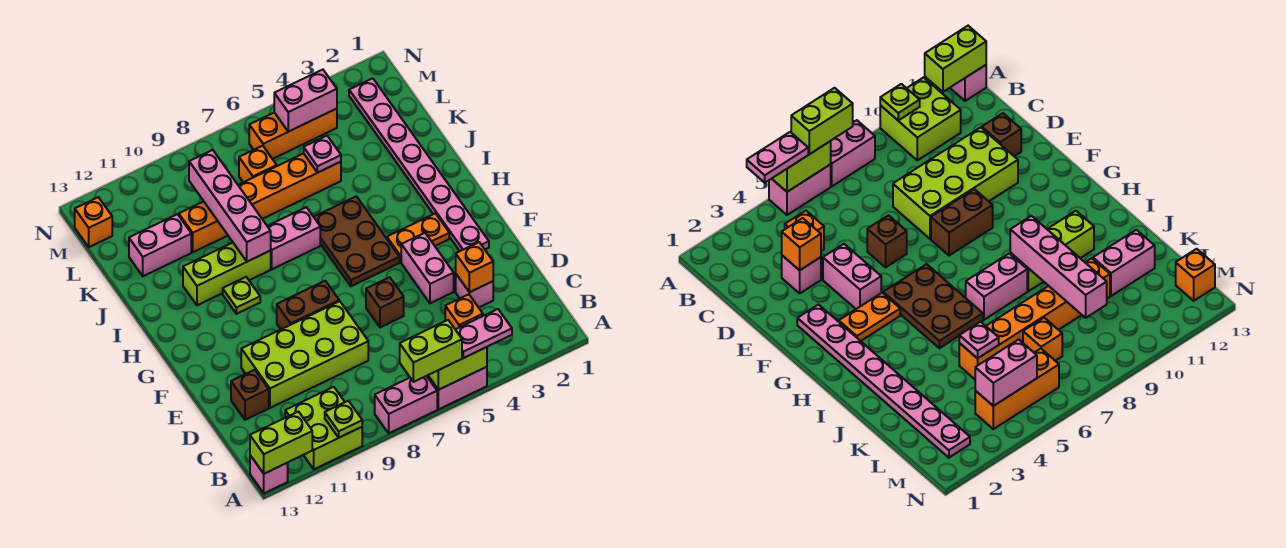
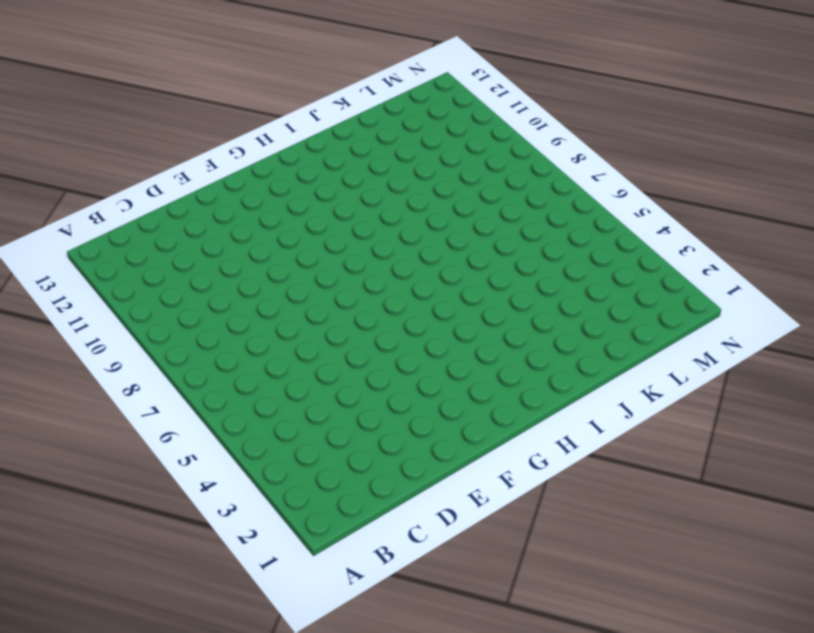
none -> pink 1x2 brick [427,367,487,409]
none -> pink 1x2 brick [375,376,437,433]
none -> lime 2x2 brick [285,387,362,469]
none -> pink 1x1 brick [250,455,288,493]

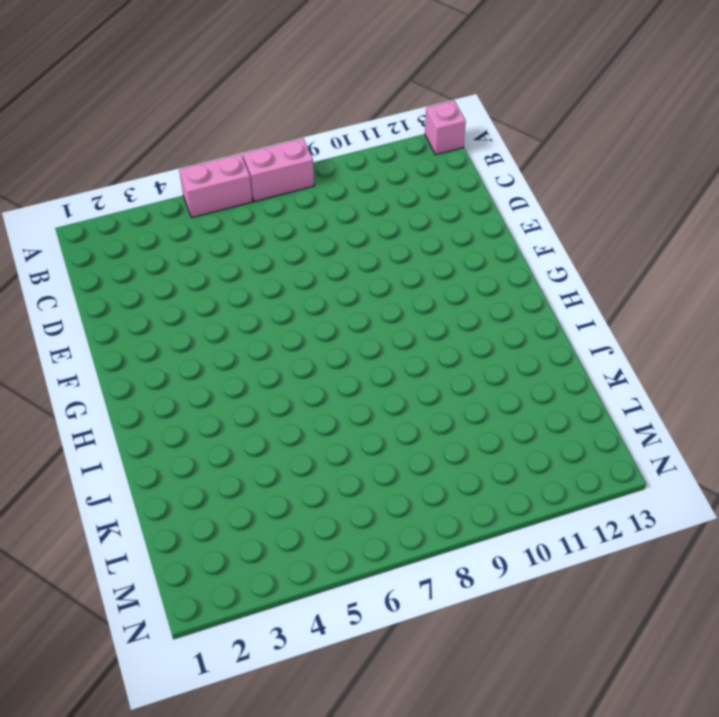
none -> lime 2x2 brick [285,387,362,469]
none -> orange 1x1 brick [445,294,483,329]
none -> pink 1x1 brick [456,274,493,308]
none -> lime 2x4 brick [241,301,368,408]

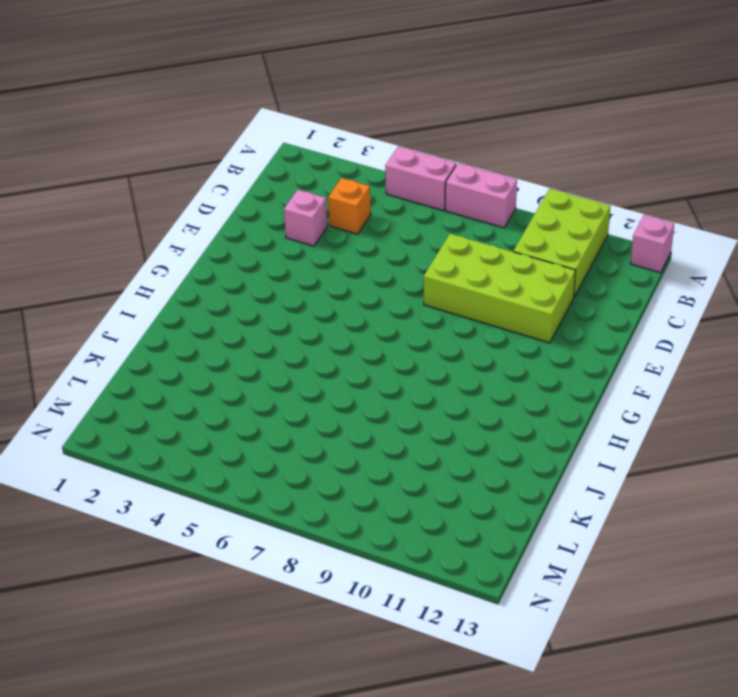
lime 2x3 brick [513,189,610,297] -> lime 2x2 brick [285,387,362,469]
none -> brown 1x1 brick [231,370,269,420]
none -> pink 1x2 brick [401,233,454,303]
none -> brown 1x1 brick [366,277,404,327]
none -> pink 1x8 plate [349,78,489,251]

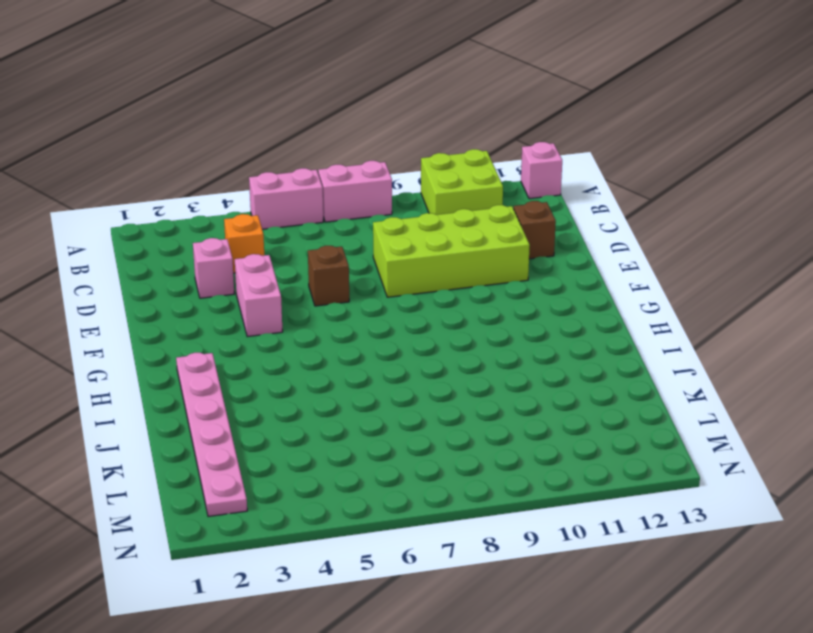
pink 1x6 plate [176,353,247,517] -> pink 1x8 plate [349,78,489,251]
none -> brown 1x2 brick [277,281,339,329]
none -> orange 1x2 plate [387,213,449,262]
none -> brown 2x3 plate [314,196,400,286]
none -> lime 1x1 plate [223,277,260,314]

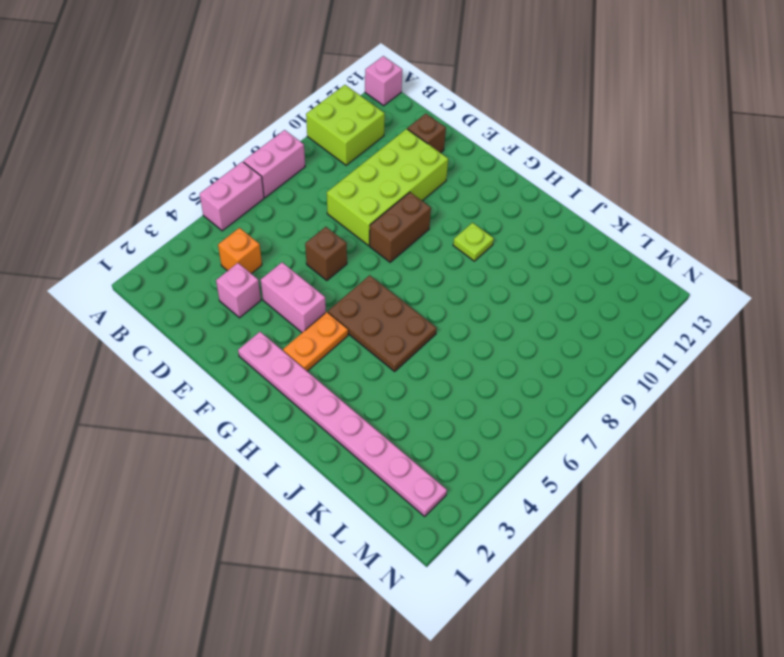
none -> pink 1x2 brick [267,207,320,269]
none -> lime 1x3 brick [183,243,271,305]
none -> orange 1x6 brick [179,153,341,252]
none -> pink 1x2 brick [129,214,191,276]

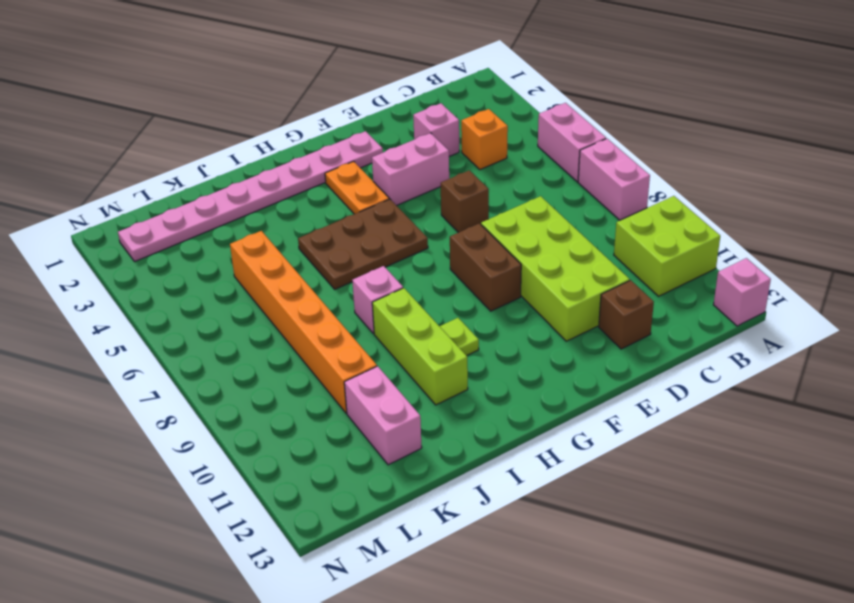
pink 1x1 brick [352,266,403,334] -> pink 1x2 brick [267,207,320,269]
none -> orange 1x1 brick [239,146,277,182]
none -> orange 1x3 brick [249,109,337,159]
none -> orange 1x1 brick [75,197,112,247]
none -> lime 1x2 brick [428,347,487,390]

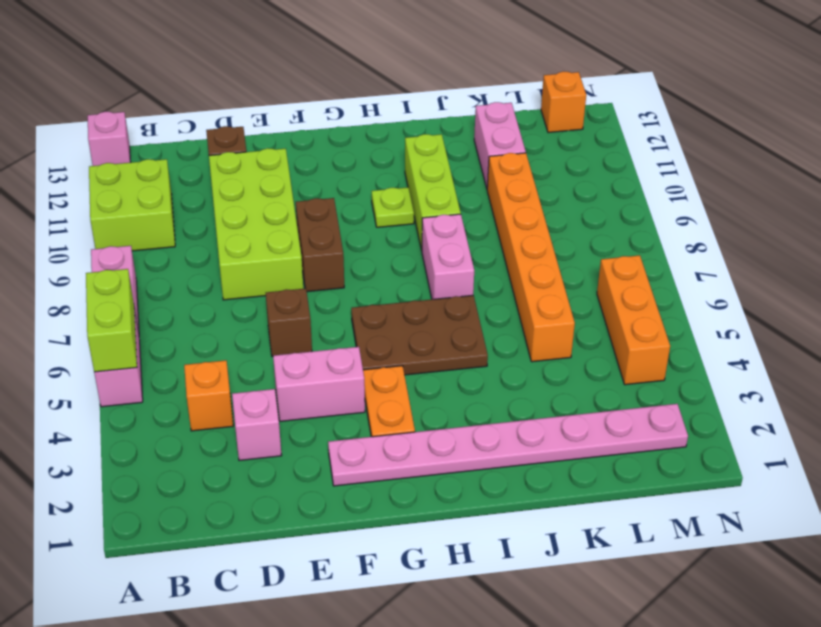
none -> orange 1x1 brick [239,146,277,182]
none -> lime 1x1 plate [325,401,362,438]
none -> lime 1x2 brick [250,412,312,474]
none -> orange 1x1 brick [456,242,493,292]

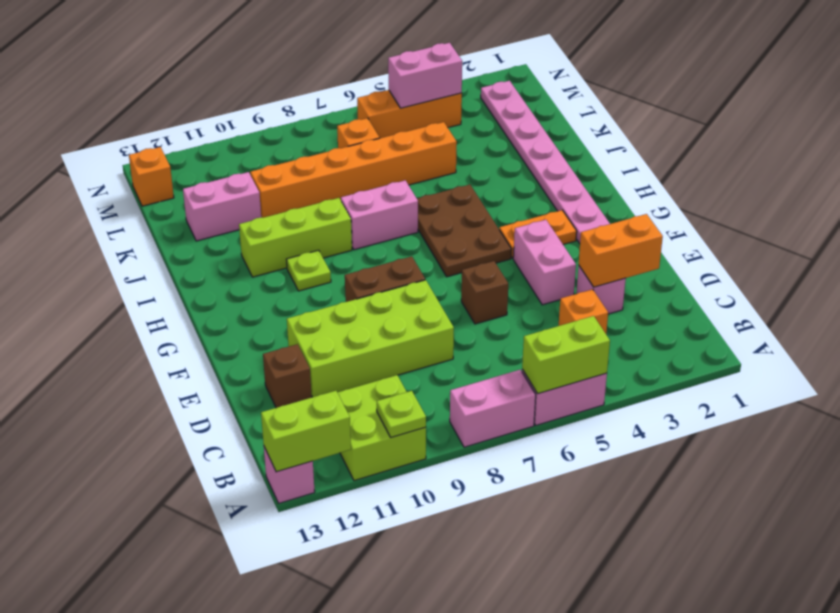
orange 1x2 brick [579,214,663,287] -> orange 1x1 brick [456,242,493,292]
none -> pink 1x4 brick [189,150,271,262]
none -> pink 1x1 plate [304,136,341,173]
none -> pink 1x2 plate [455,309,512,358]
none -> lime 1x2 brick [400,320,462,382]

